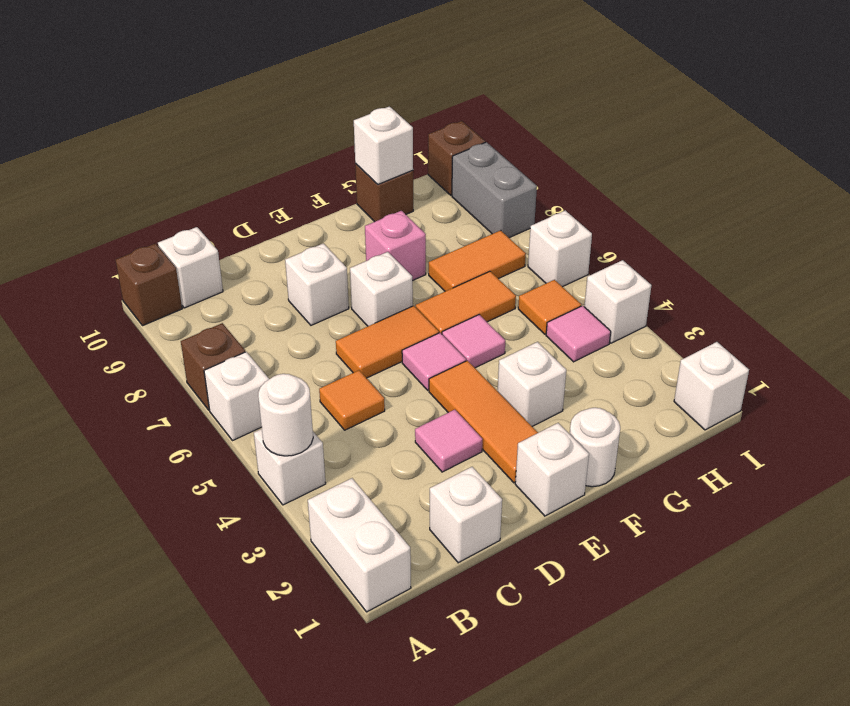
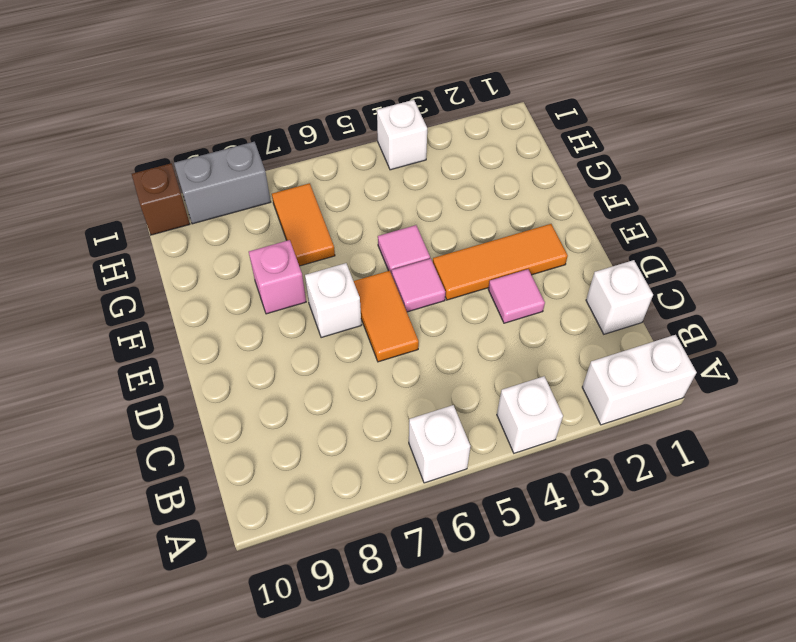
none -> brown 1x1 brick [181,323,245,410]
none -> brown 1x1 brick [116,244,182,326]
none -> white 1x1 brick [158,227,223,308]
none -> orange 1x1 tile [319,370,385,430]

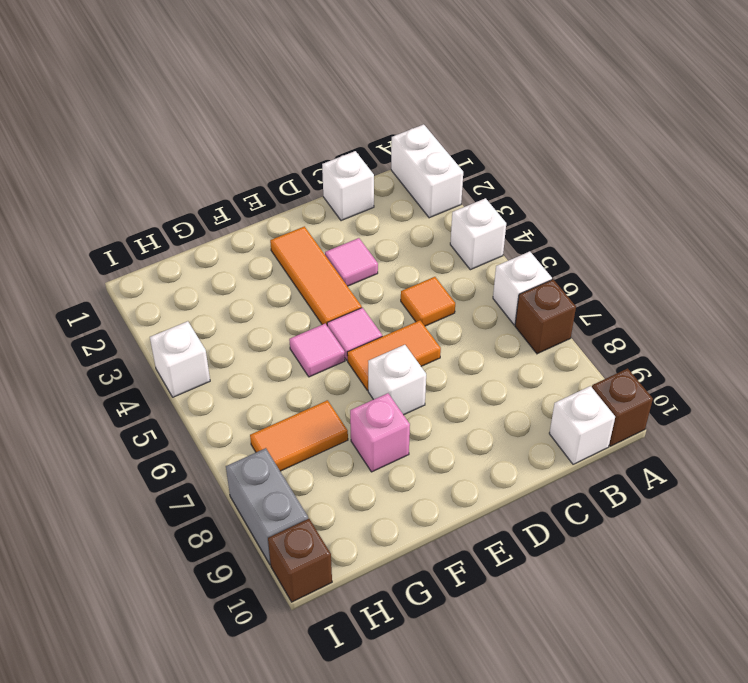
none -> white 1x1 brick [285,243,349,325]
none -> white 1x1 brick [515,423,589,516]
none -> white 1x1 round brick [570,408,620,487]
none -> white 1x1 brick [498,342,566,426]

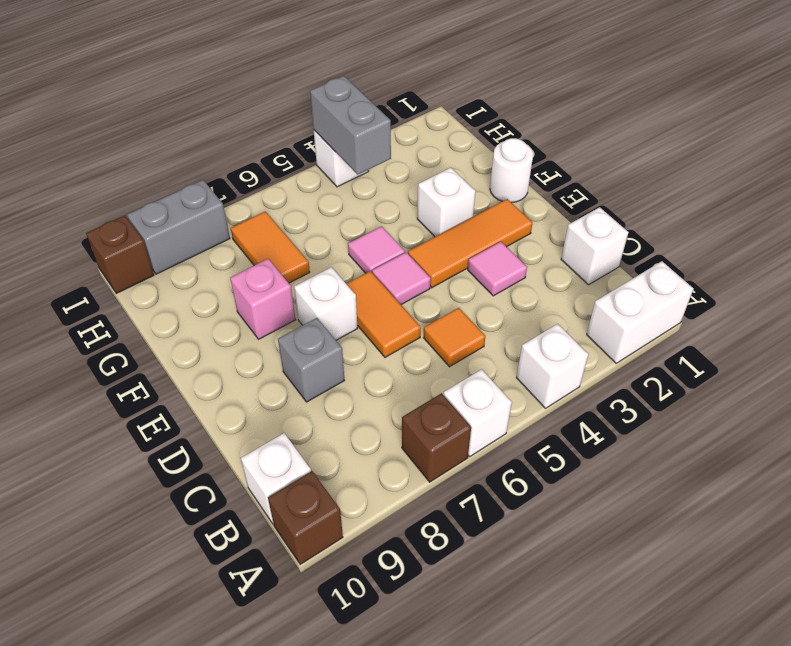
grey 1x1 brick [278,318,344,402] -> white 1x1 brick [285,243,349,325]
grey 1x2 brick [310,76,391,174] -> none
none -> white 1x1 brick [515,423,589,516]
none -> orange 1x2 tile [416,271,516,334]
none -> brown 1x1 brick [355,164,413,222]
none -> pink 1x1 tile [546,306,611,362]

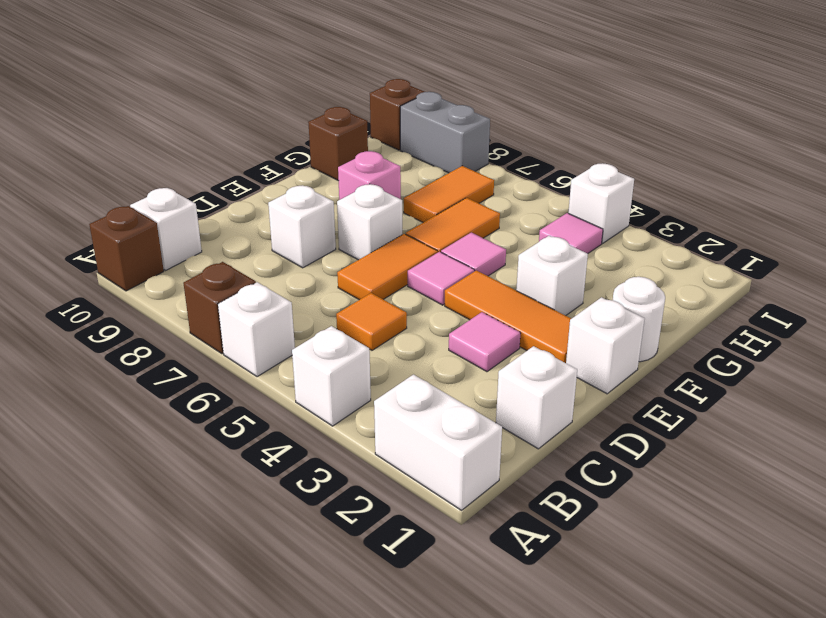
none -> orange 1x1 tile [518,280,581,334]
none -> white 1x1 brick [674,342,749,430]
none -> white 1x1 brick [528,211,592,287]
none -> white 1x1 round brick [258,374,313,456]

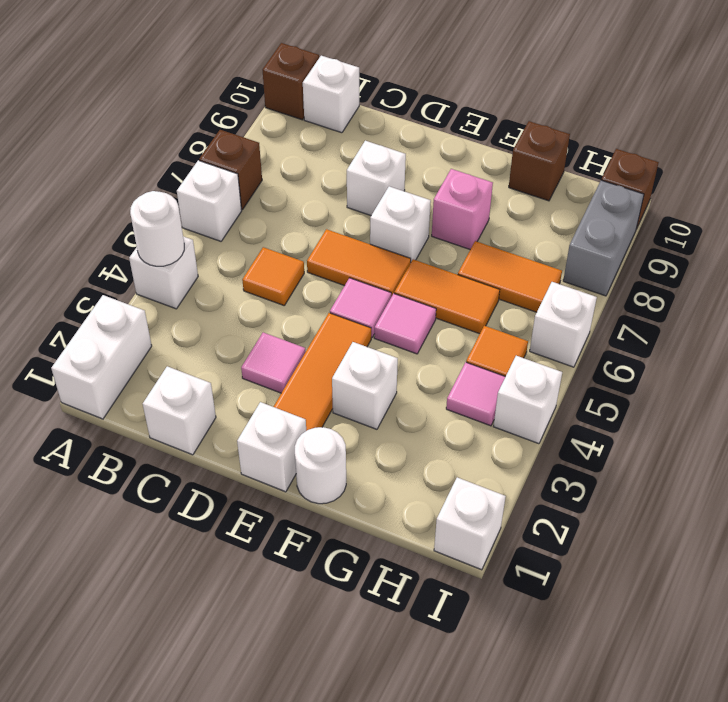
none -> white 1x1 brick [354,107,413,184]

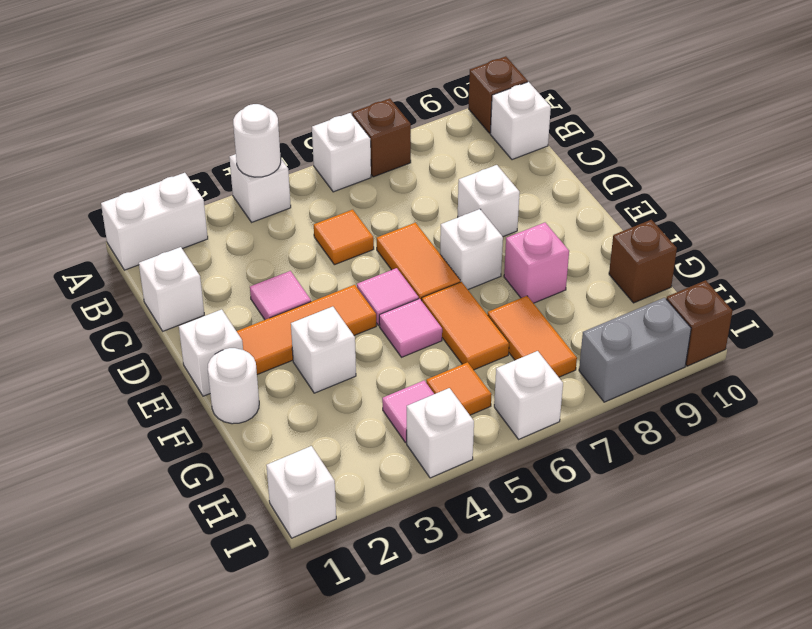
none -> white 1x1 brick [354,107,413,184]

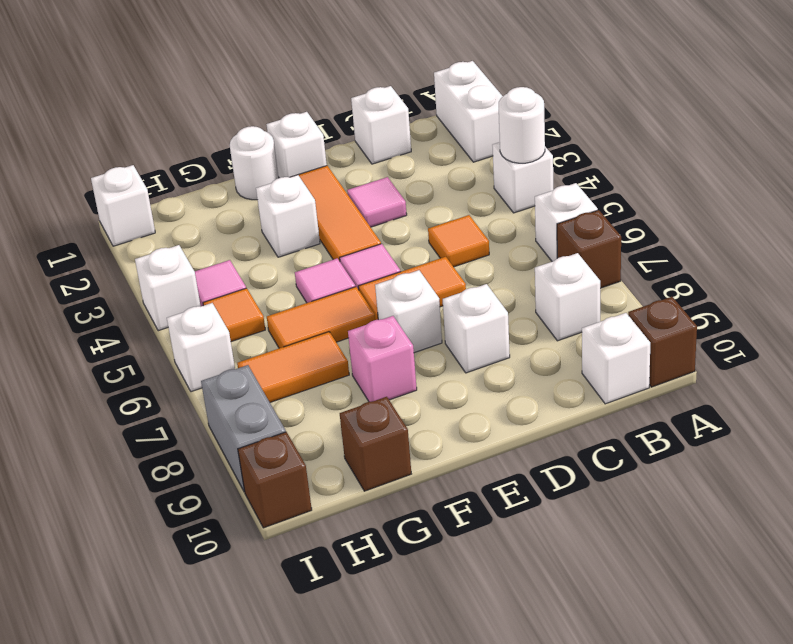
white 1x1 brick [535,253,600,341] -> white 1x1 brick moved to [354,107,413,184]

